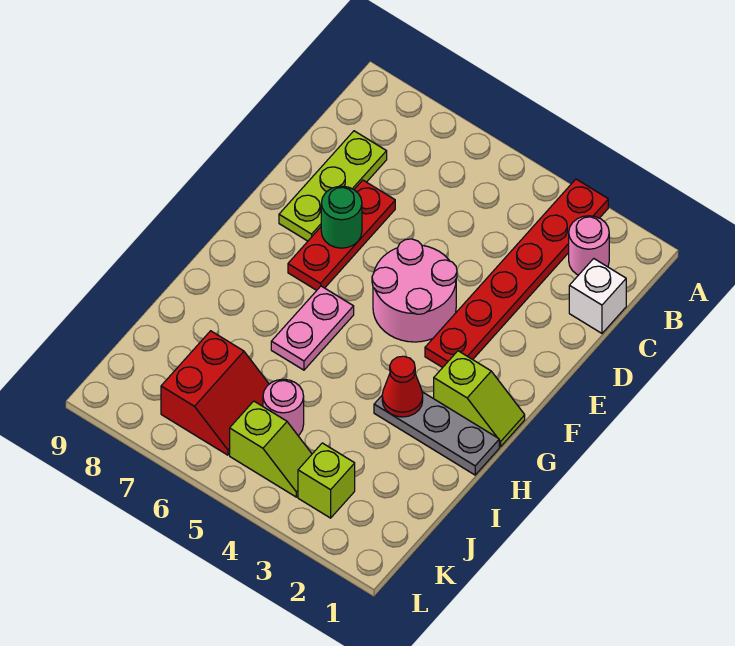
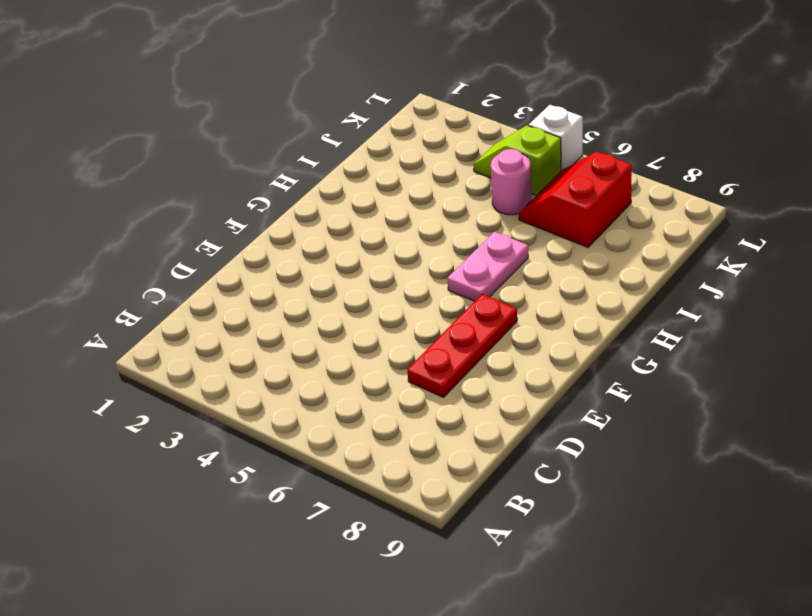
white 1x1 brick [529,105,583,171] -> white 1x1 brick moved to [569,259,626,333]
none -> red 1x6 plate [425,179,608,368]
none -> pink 1x1 round brick [569,216,609,275]
none -> lime 1x3 plate [279,131,387,241]

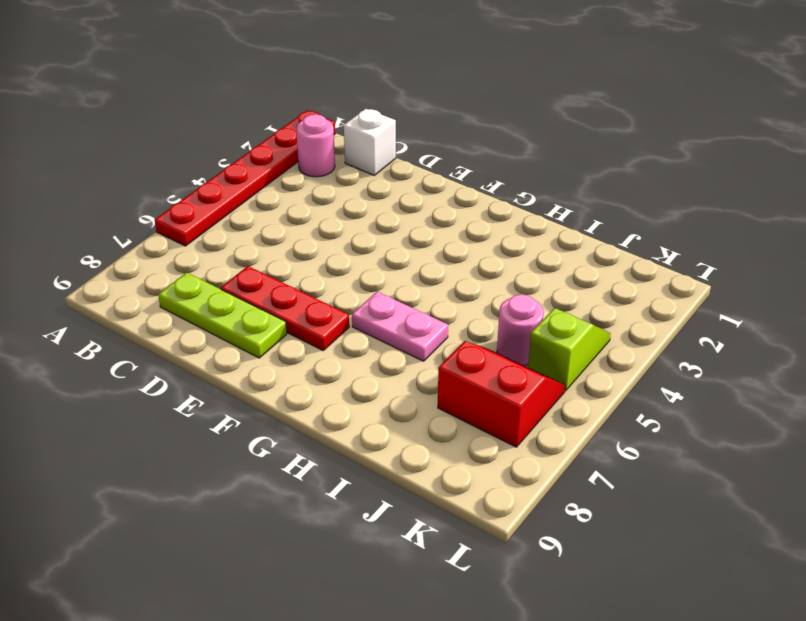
red 1x6 plate [155,111,335,246] -> red 1x6 plate turned to [425,179,608,368]
none -> pink 2x2 round brick [372,239,457,342]
none -> lime 1x2 slope [434,351,525,447]
none -> grey 1x3 plate [374,392,499,475]

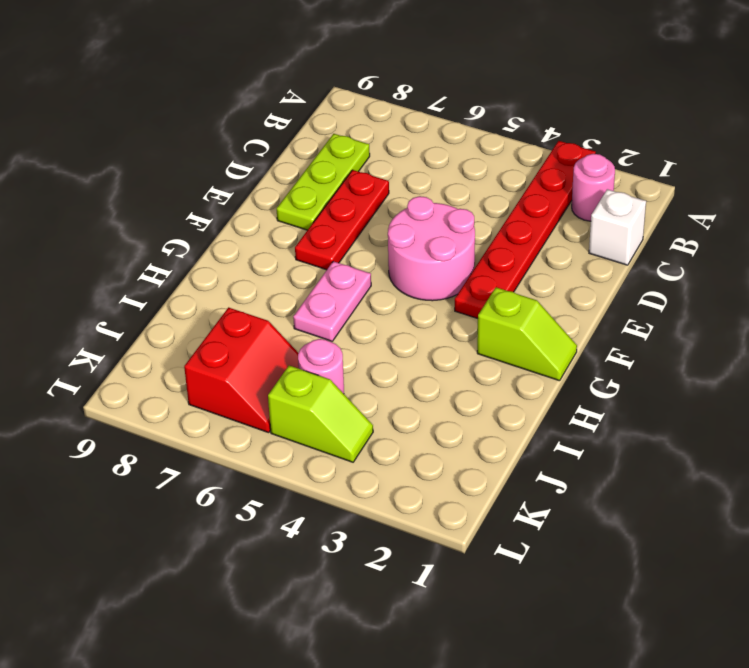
none -> grey 1x3 plate [374,392,499,475]
none -> lime 1x1 brick [298,443,355,518]
none -> green 1x1 round brick [321,186,362,248]

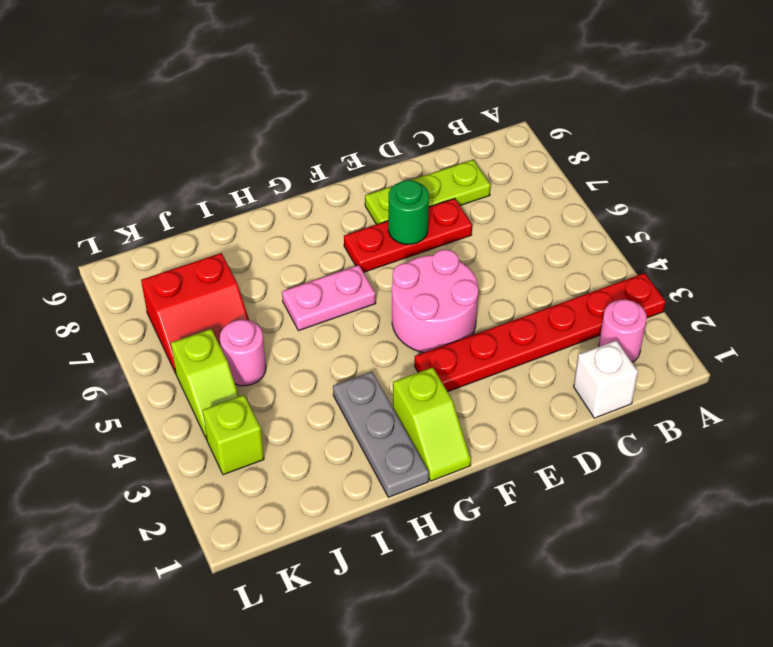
none -> red 1x1 cone [382,356,423,417]

